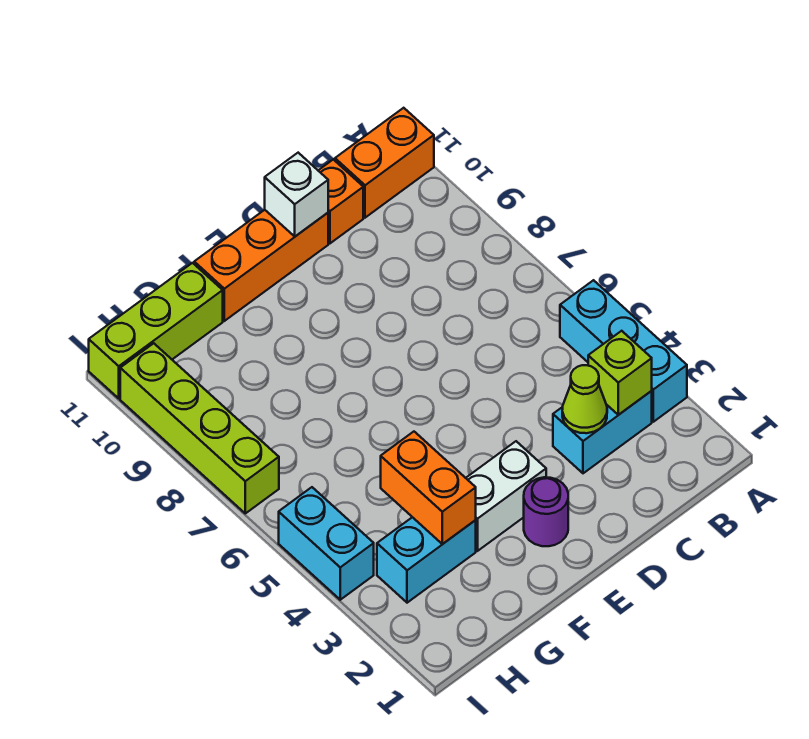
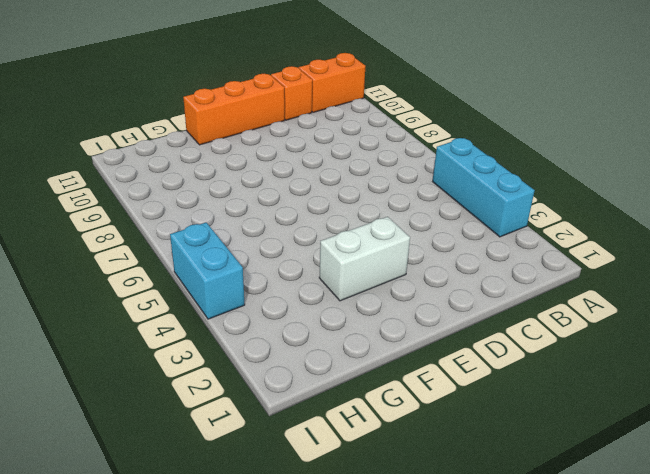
none -> cyan 1x2 brick [553,391,652,473]
none -> purple 1x1 round brick [524,477,568,546]
none -> cyan 1x2 brick [377,517,476,603]

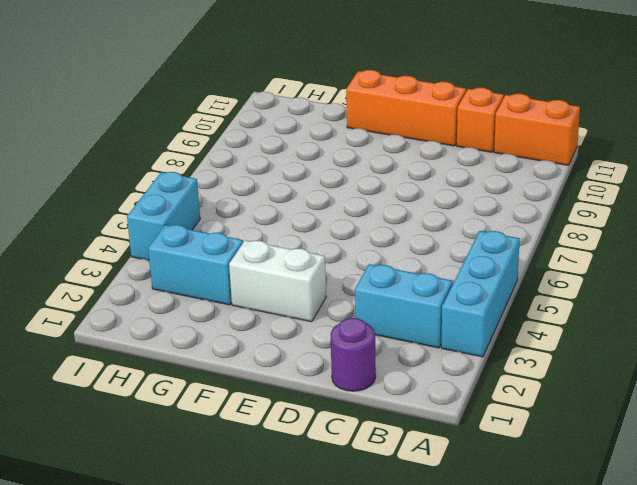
purple 1x1 round brick [331,318,376,391] -> purple 1x1 round brick moved to [524,477,568,546]
none -> lime 1x3 brick [89,263,223,398]
none -> lime 1x4 brick [120,343,279,513]
none -> lime 1x1 brick [588,331,652,415]

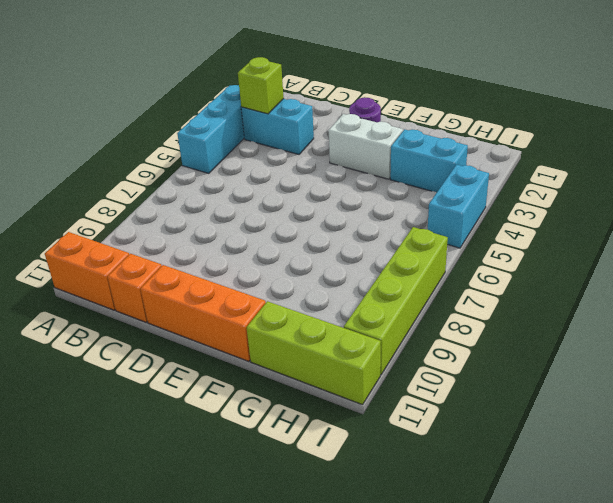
none -> lime 1x1 cone [562,365,607,433]
none -> white 1x1 brick [265,153,328,236]
none -> orange 1x2 brick [381,432,476,544]

